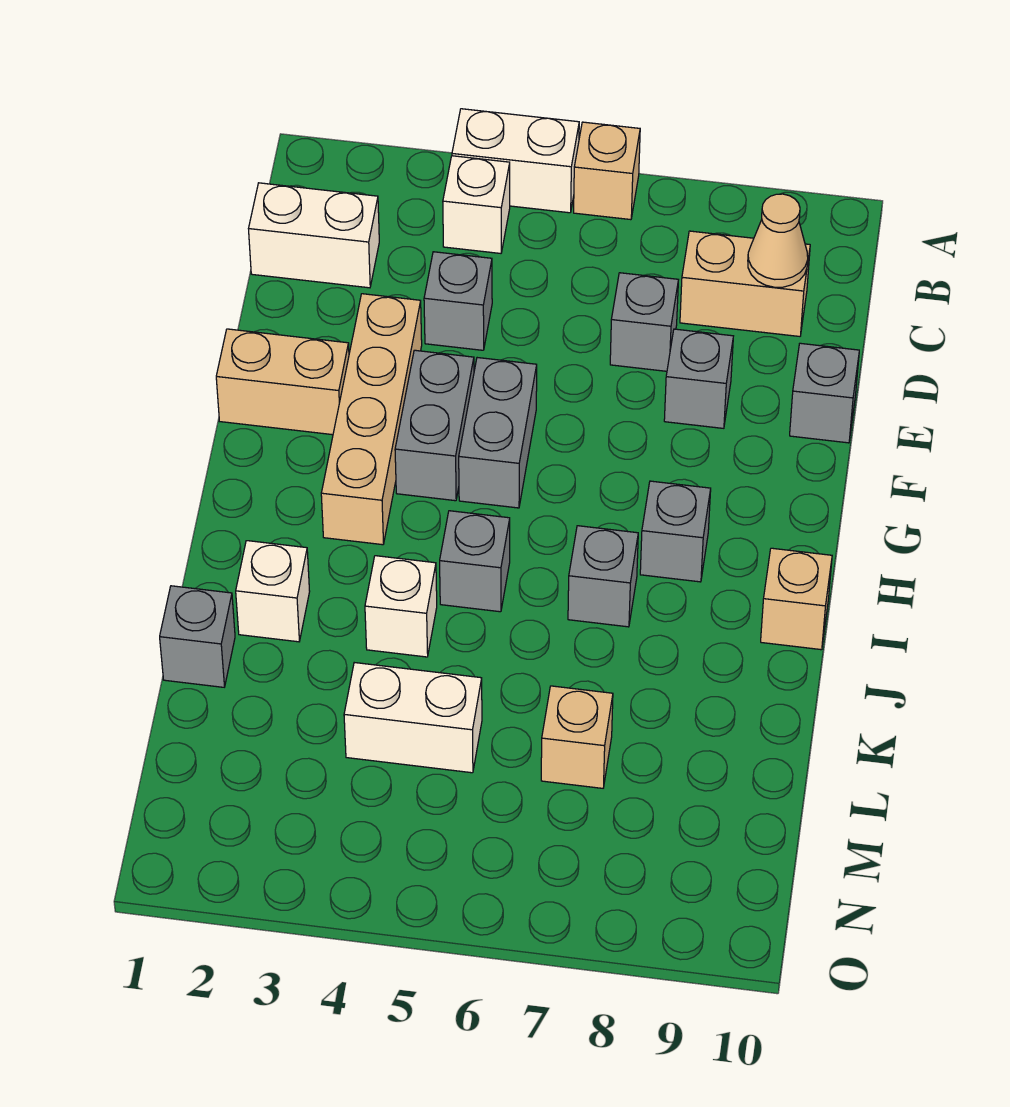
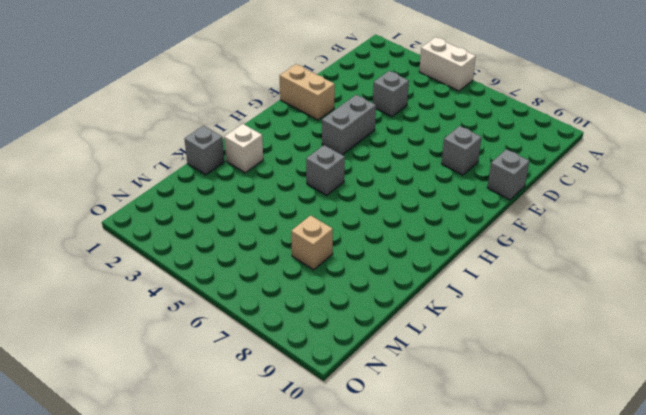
none -> tan 1x1 brick [574,122,640,220]
none -> white 1x1 brick [443,156,510,253]
none -> white 1x2 brick [249,183,379,288]

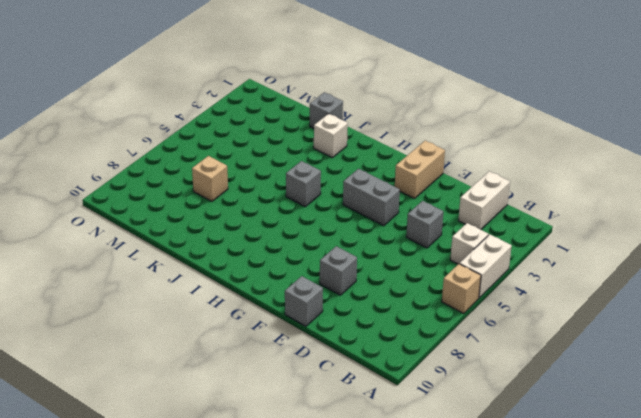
none -> tan 1x2 brick [680,231,810,336]
none -> grey 1x1 brick [610,273,678,371]
none -> tan 1x4 brick [321,294,422,545]

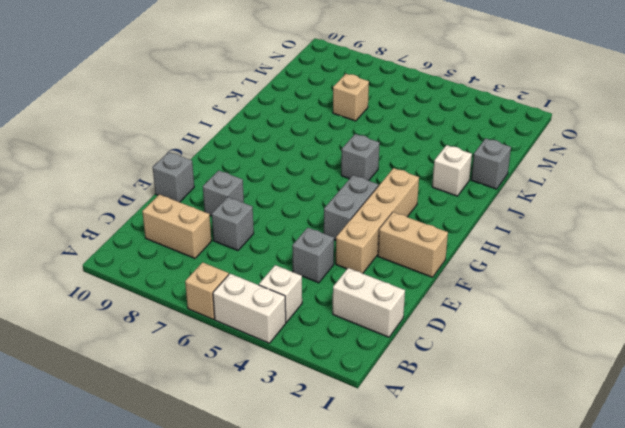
none -> grey 1x2 brick [459,358,537,508]
none -> grey 1x1 brick [640,481,711,582]
none -> grey 1x1 brick [568,526,638,627]

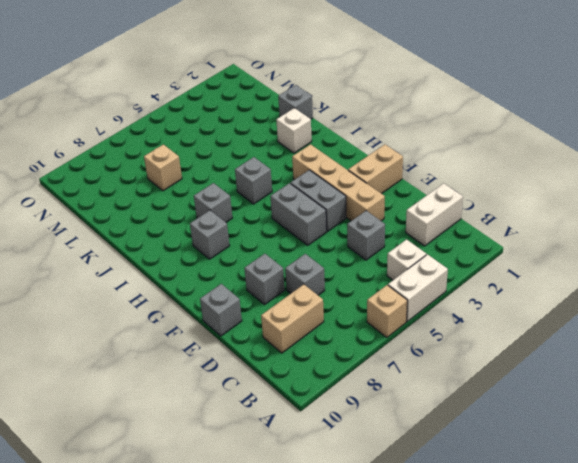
none -> tan 1x1 brick [761,548,832,650]
none -> white 1x1 brick [365,556,437,657]
none -> white 1x2 brick [344,663,482,773]

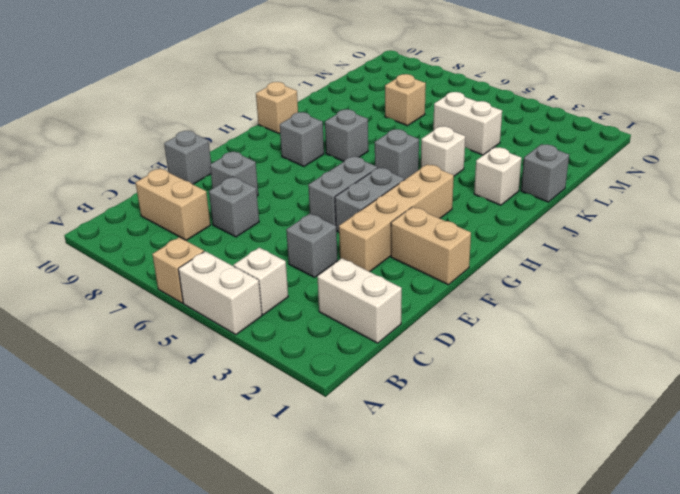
none -> tan 1x1 cone [748,194,808,287]

